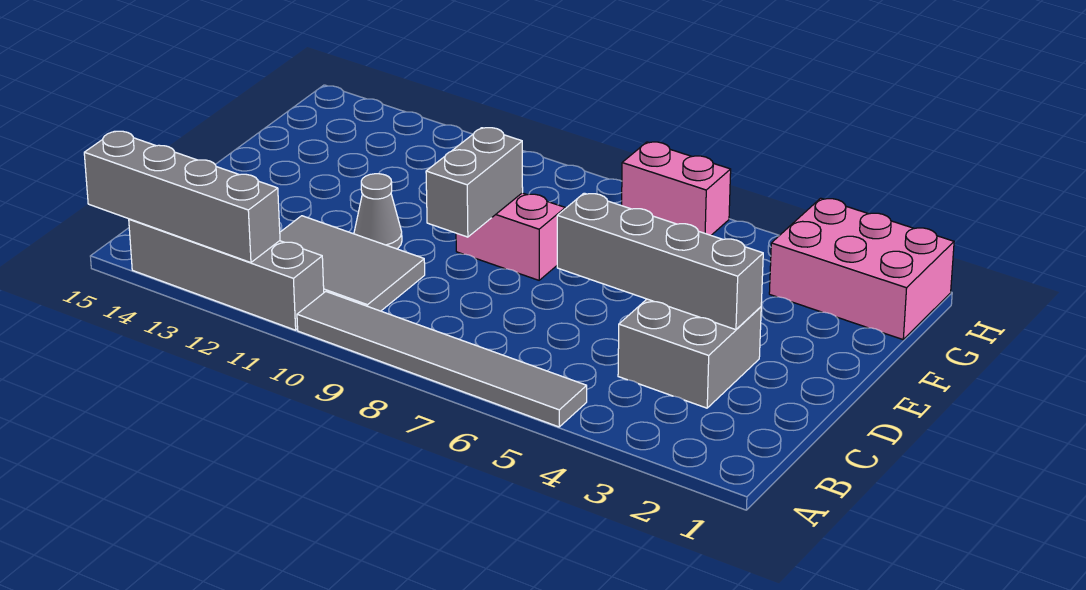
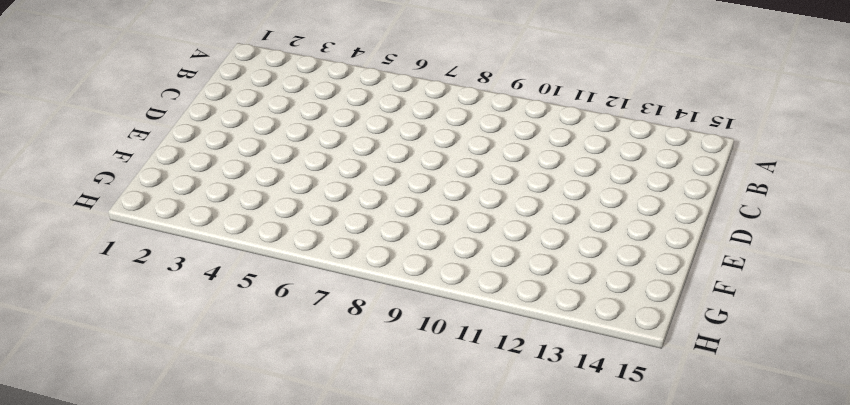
none -> grey 1x6 tile [297,292,587,427]
none -> grey 1x4 brick [129,219,324,330]

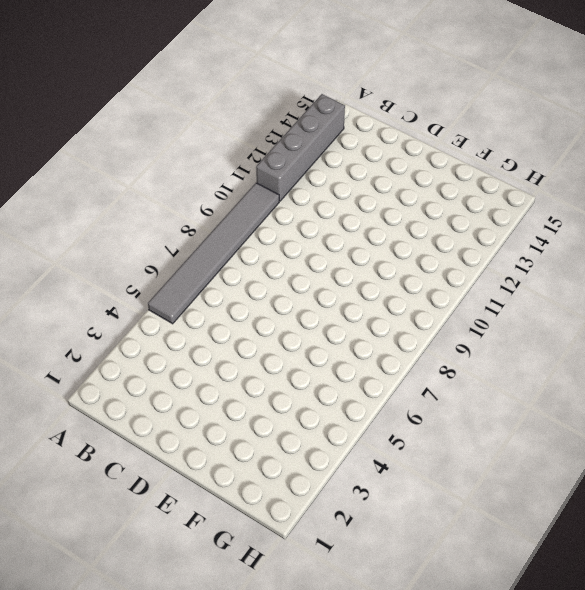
none -> grey 2x3 tile [280,216,425,311]
none -> grey 2x2 brick [618,299,761,408]

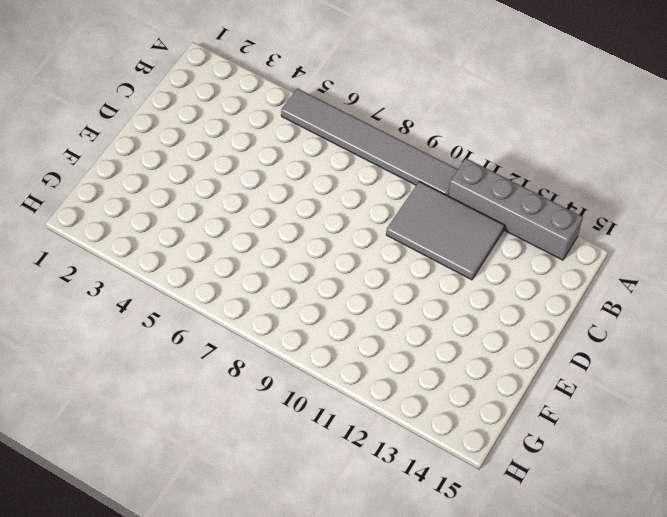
none -> grey 2x2 brick [618,299,761,408]
none -> grey 1x1 cone [354,174,402,249]

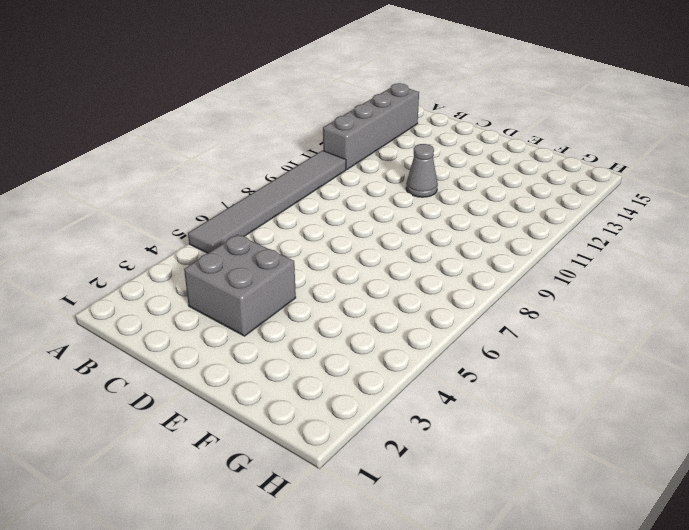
none -> grey 2x3 tile [280,216,425,311]
none -> pink 1x2 brick [456,193,565,280]

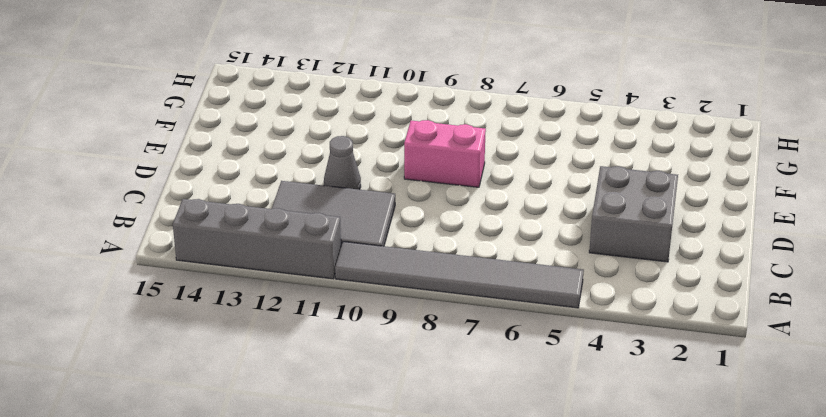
none -> pink 2x3 brick [769,198,954,339]
none -> pink 1x2 brick [622,142,731,235]

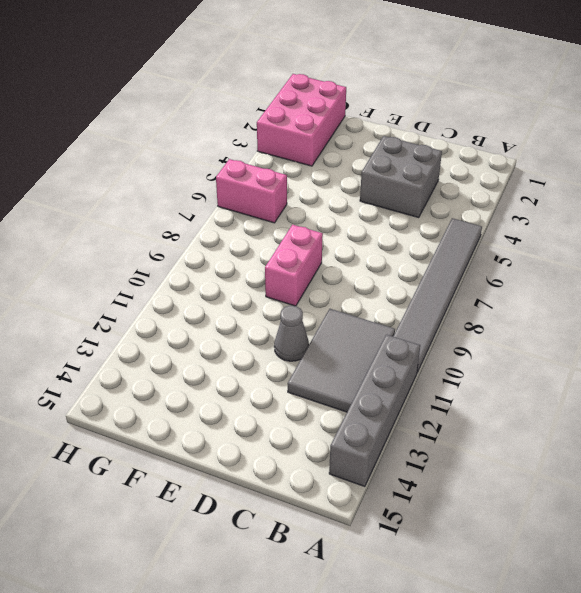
pink 1x2 brick [216,159,287,223] -> pink 1x2 brick turned to [622,142,731,235]
none -> grey 1x4 brick [84,131,280,263]
none -> grey 1x4 brick [557,193,763,330]

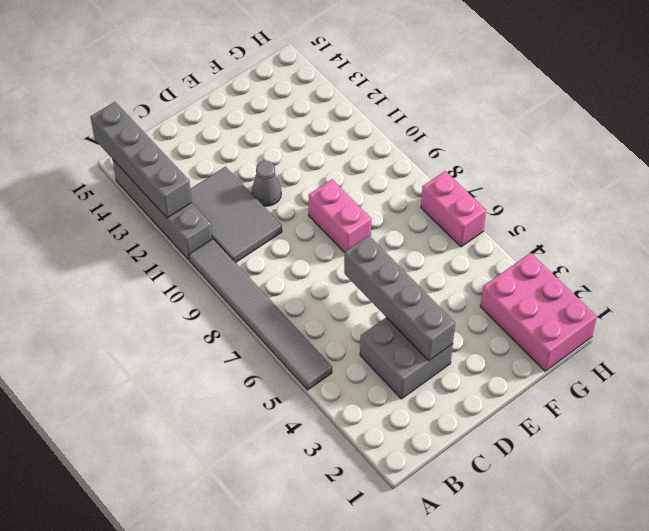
none -> grey 1x2 brick [426,128,523,237]

